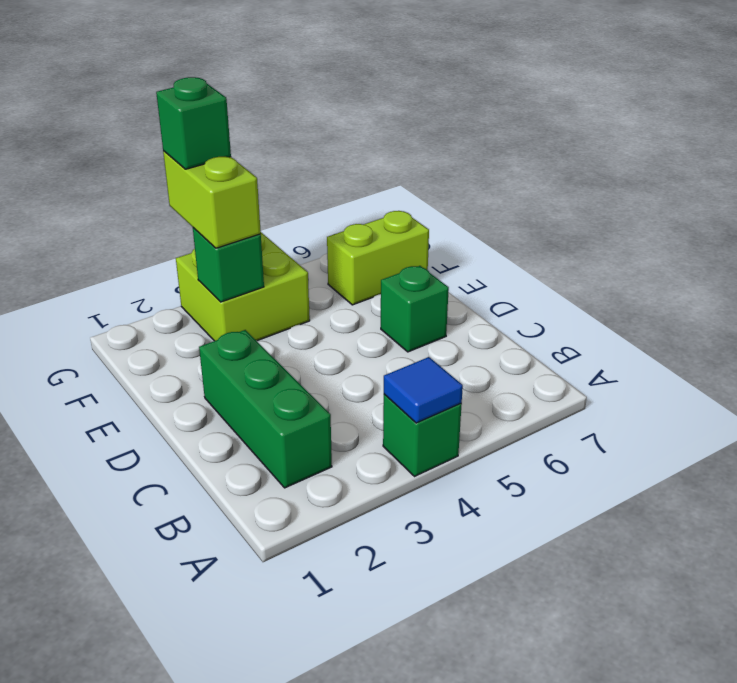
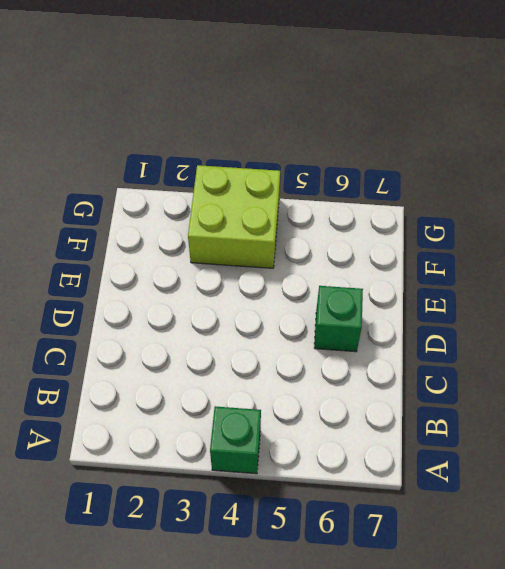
none -> green 1x3 brick [199,330,332,488]
none -> lime 1x2 brick [327,211,429,305]

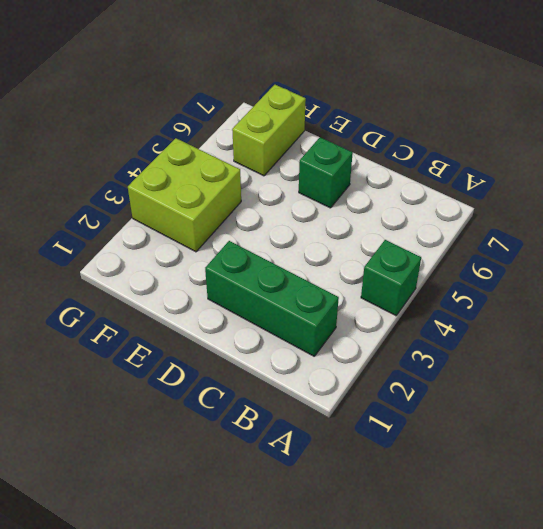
none -> blue 1x1 tile [384,357,463,423]
none -> green 1x1 brick [193,228,264,302]

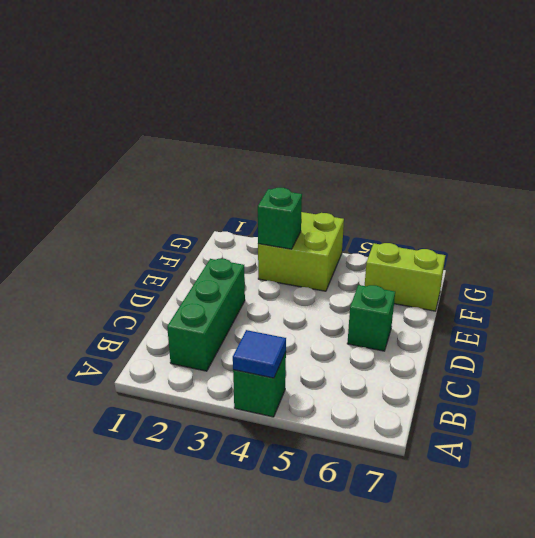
none -> lime 1x2 brick [163,151,261,248]
none -> green 1x1 brick [156,77,231,169]

